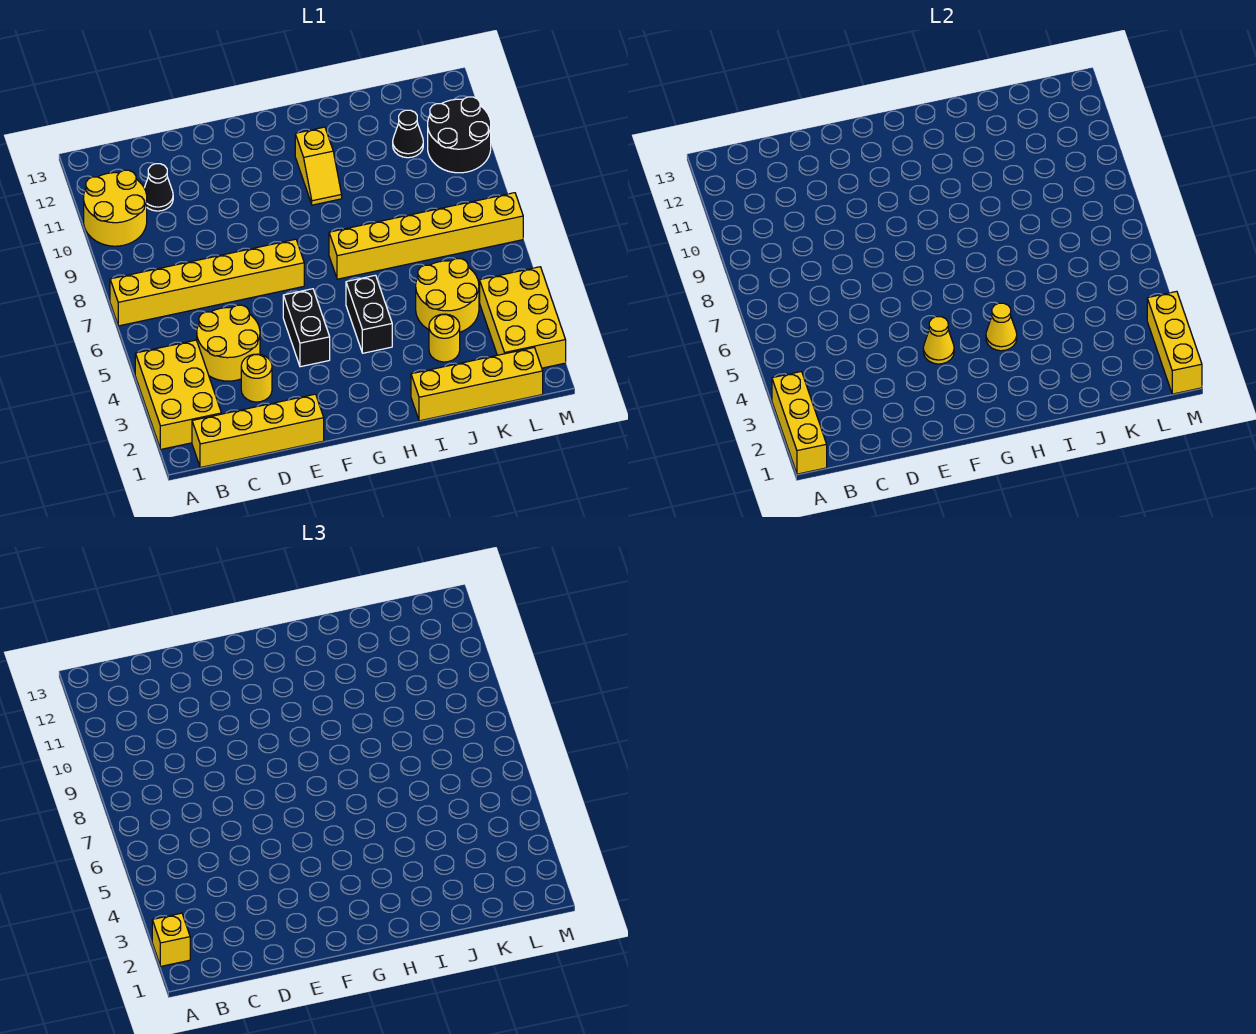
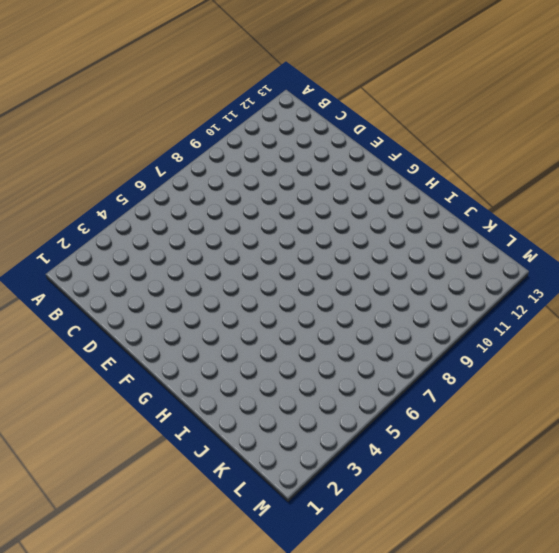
none -> yellow 2x3 brick [135,340,221,449]
none -> yellow 1x6 brick [110,239,304,326]
none -> yellow 2x2 round brick [84,170,147,246]

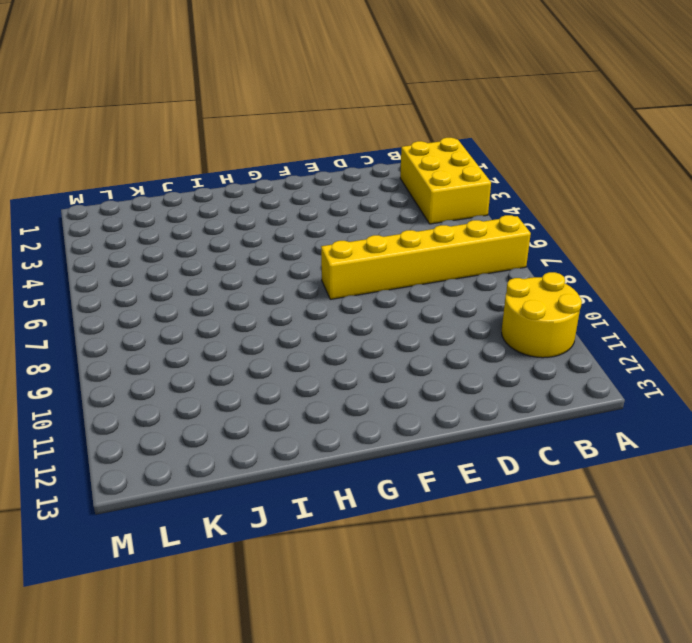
none -> yellow 1x4 brick [192,394,324,468]
none -> yellow 2x2 round brick [197,305,260,381]
none -> black 1x1 cone [144,164,173,211]

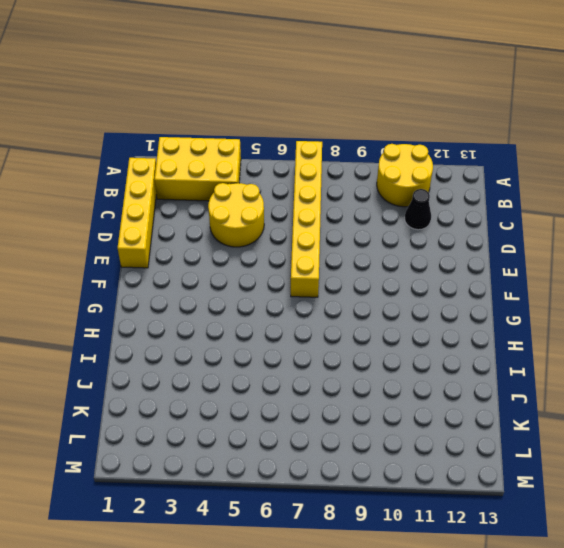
none -> yellow 1x1 round brick [241,354,272,402]
none -> black 1x2 brick [283,289,330,367]
none -> black 1x2 brick [346,275,392,353]

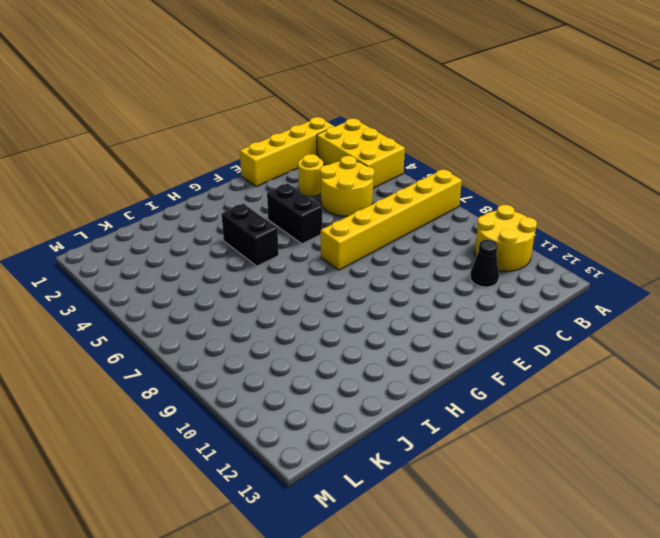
none -> yellow 1x6 brick [329,193,523,279]
none -> yellow 1x2 slope [295,127,342,205]
none -> yellow 1x4 brick [411,348,543,421]

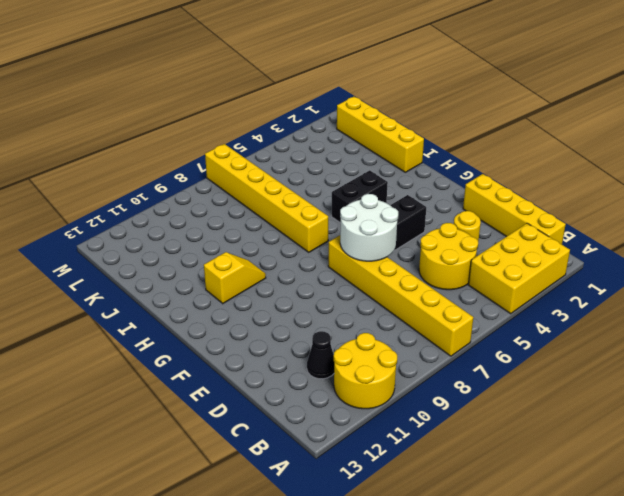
white 2x2 round brick [340,194,398,261] -> none
none -> yellow 1x1 round brick [429,314,460,362]
none -> yellow 2x2 round brick [416,259,479,332]
none -> black 1x1 cone [393,110,423,158]

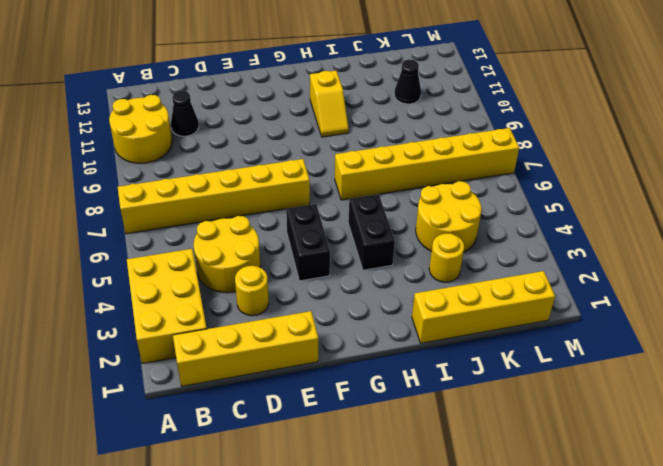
none -> yellow 2x3 brick [480,267,566,368]
none -> black 2x2 round brick [428,97,491,173]
none -> yellow 1x3 brick [772,372,827,474]

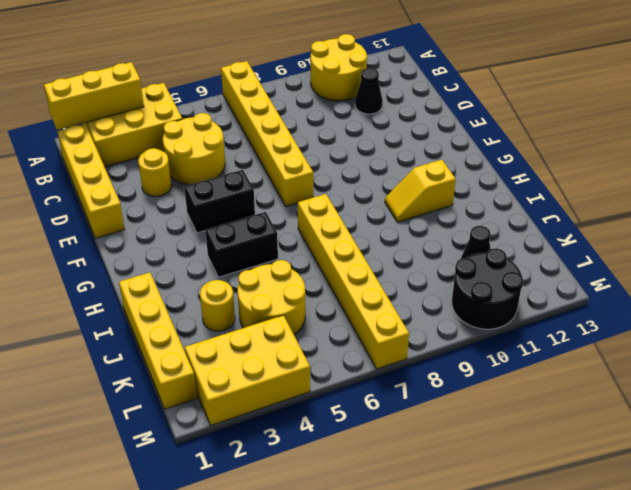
none -> yellow 1x1 cone [923,317,954,364]
none -> yellow 1x1 cone [986,303,1017,351]
none -> yellow 1x3 brick [1147,291,1202,394]

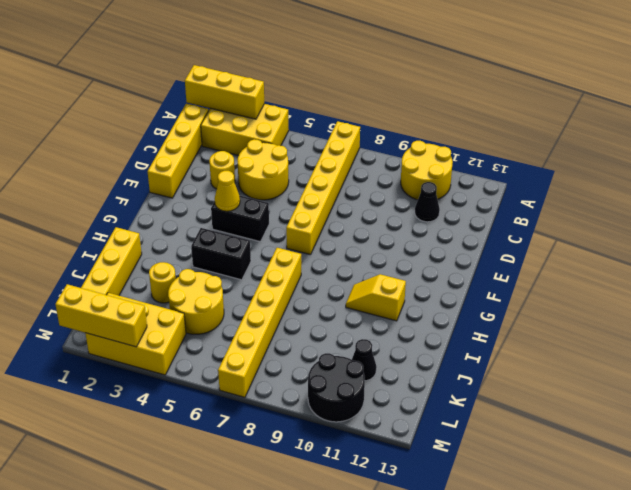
none -> yellow 1x1 cone [986,303,1017,351]
none -> yellow 1x1 brick [152,913,190,966]

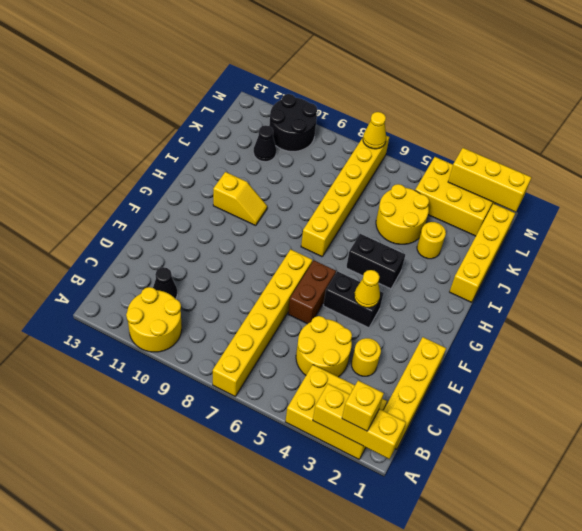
brown 1x2 brick [288,261,336,324] -> none
yellow 1x1 cone [363,112,386,149] -> yellow 1x1 cone moved to [986,303,1017,351]

